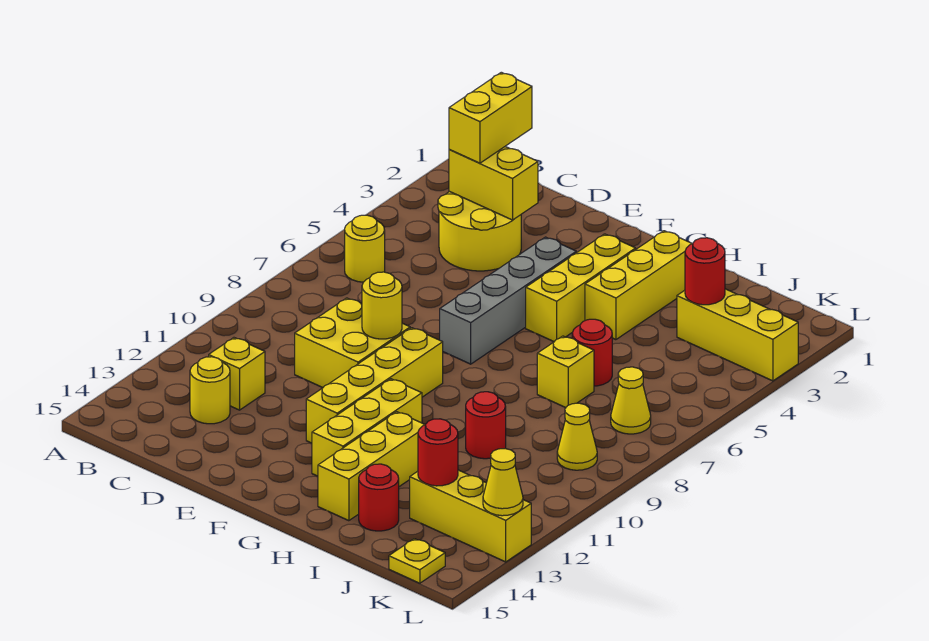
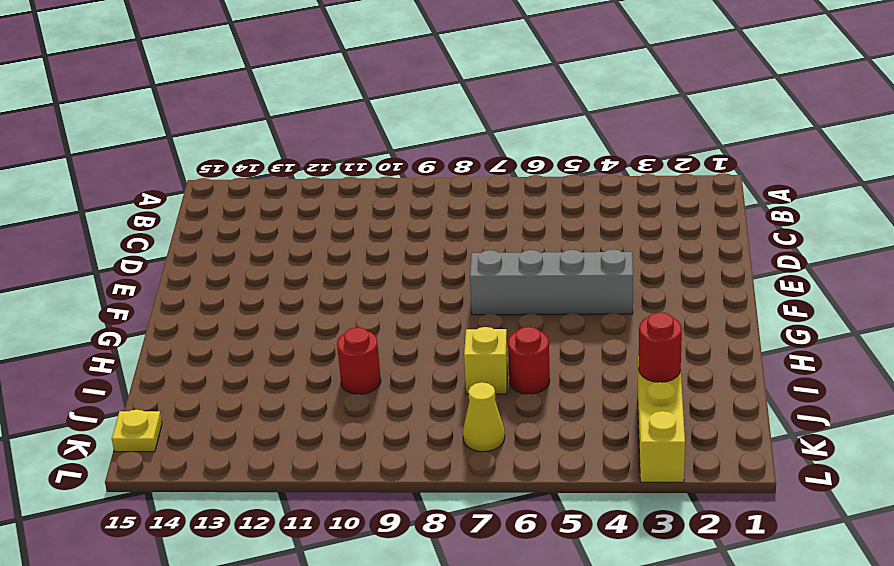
none -> yellow 1x1 round brick [345,215,385,282]
none -> yellow 2x2 round brick [438,191,521,271]
none -> yellow 1x1 brick [209,338,265,410]

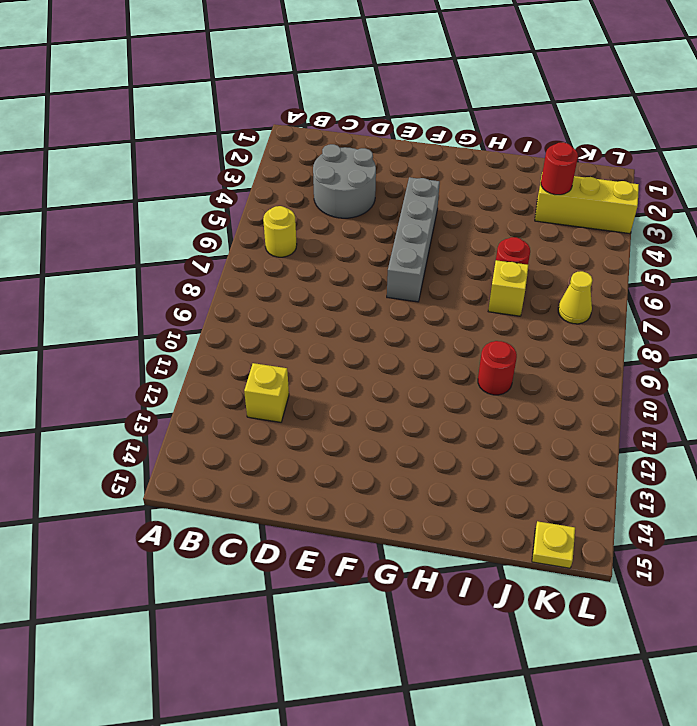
grey 2x2 round brick [313,144,376,218] -> yellow 2x2 round brick [438,191,521,271]
none -> yellow 1x1 round brick [190,357,230,424]
none -> yellow 2x2 brick [295,298,410,388]
none -> yellow 1x4 brick [306,328,443,443]

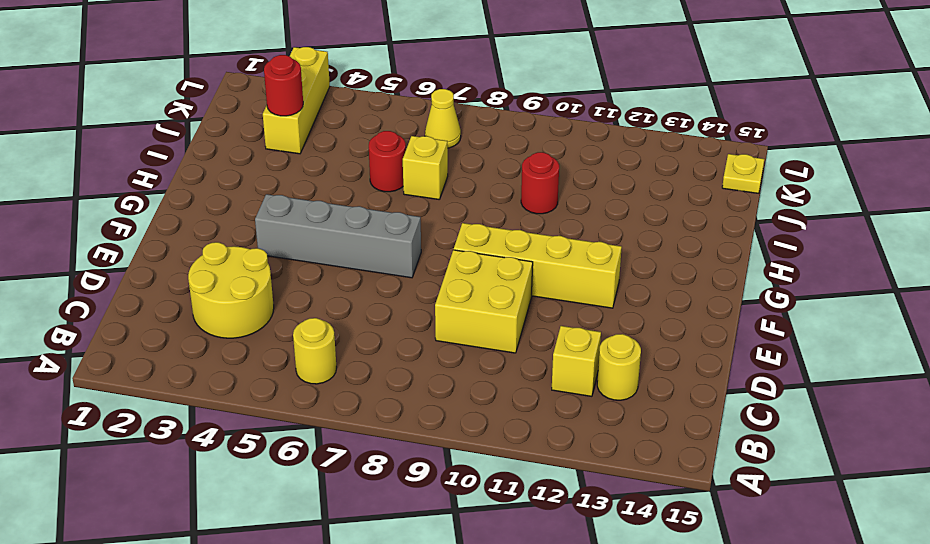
none -> yellow 1x3 brick [526,234,636,342]
none -> yellow 1x3 brick [312,379,422,476]
none -> yellow 1x3 brick [585,231,692,340]

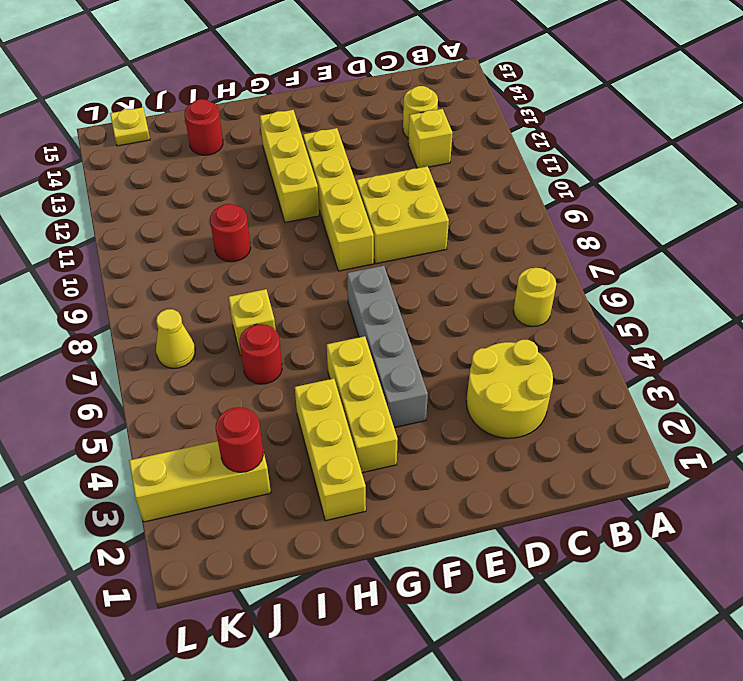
none -> yellow 1x3 brick [318,412,425,521]
none -> yellow 1x3 brick [410,470,531,562]
none -> yellow 1x1 cone [557,403,597,470]

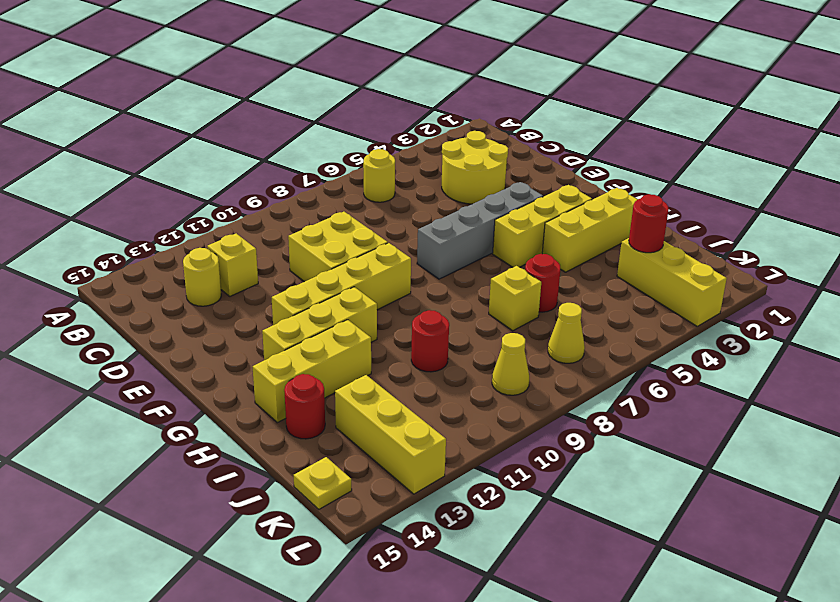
none -> yellow 1x2 brick [449,147,538,220]
none -> yellow 1x1 round brick [362,272,402,339]
none -> red 1x1 round brick [418,419,458,486]

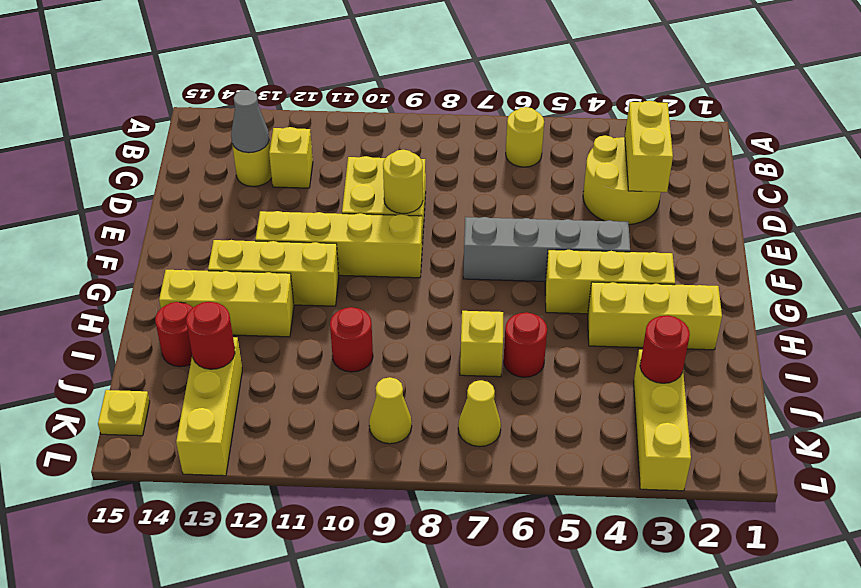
grey 1x1 cone [231,90,269,153] -> none
none -> yellow 1x1 cone [483,449,523,516]
none -> yellow 1x2 brick [449,72,532,163]

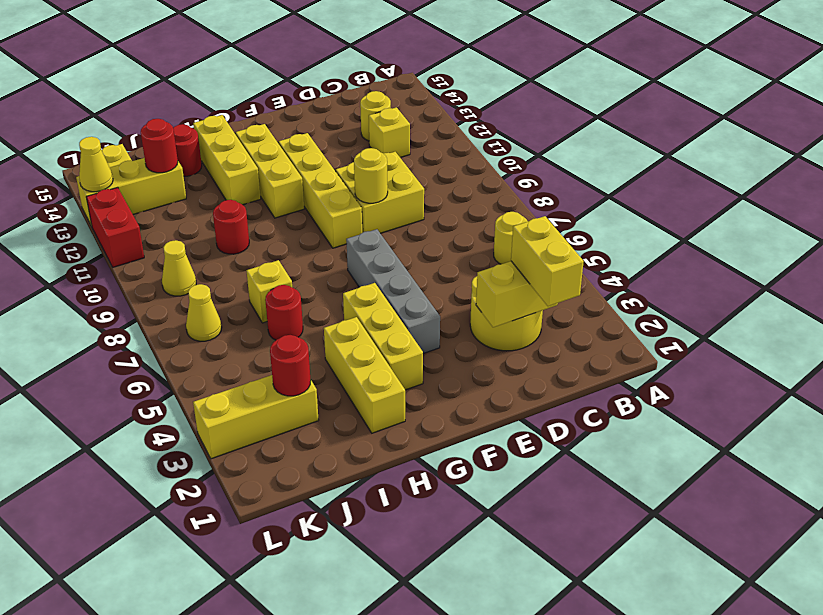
red 1x2 brick [86,187,144,267] -> none

